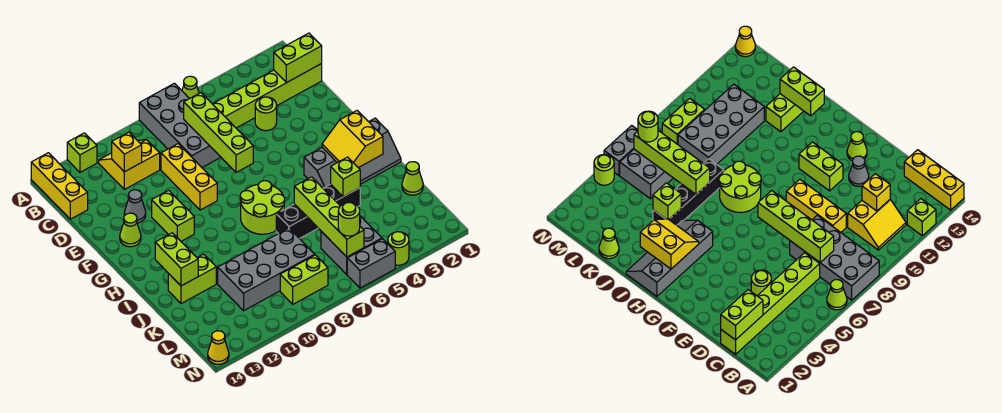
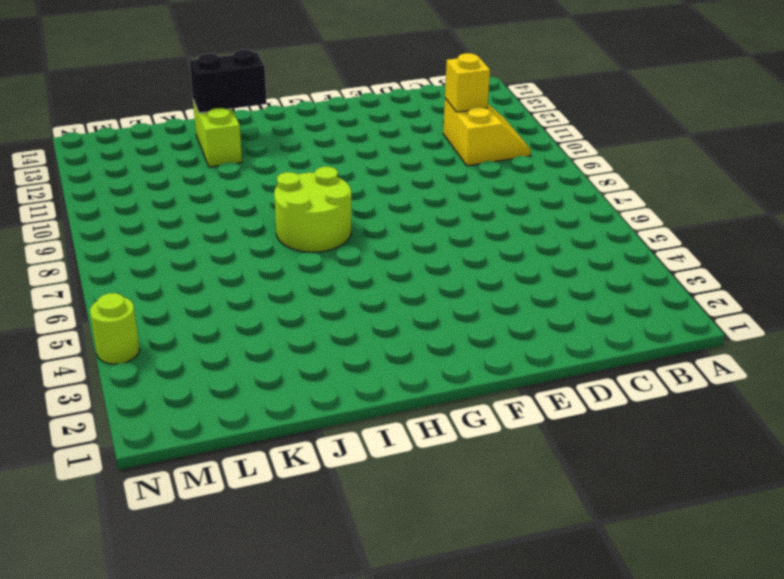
black 1x2 brick [189,50,267,113] -> lime 1x2 brick [155,233,198,286]
none -> lime 1x1 cone [182,76,199,99]
none -> grey 2x4 brick [139,83,221,167]
none -> lime 1x1 brick [67,133,97,172]
none -> yellow 1x3 brick [31,153,88,219]

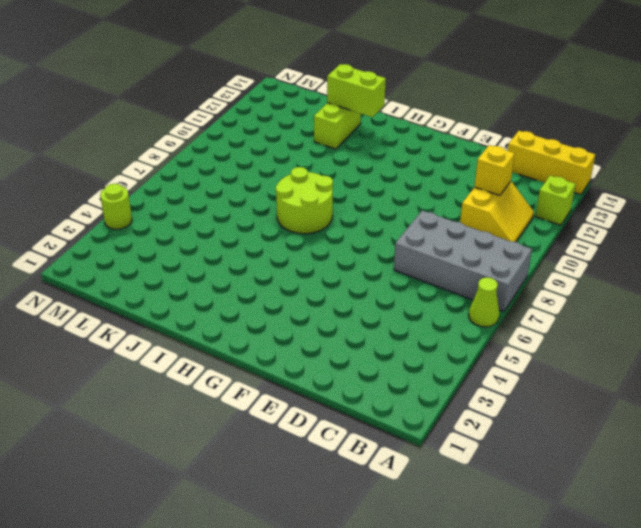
none -> lime 1x6 brick [213,64,322,128]
none -> lime 1x1 round brick [255,97,277,131]
none -> yellow 1x3 brick [161,144,217,210]
none -> grey 1x1 cone [124,190,146,223]

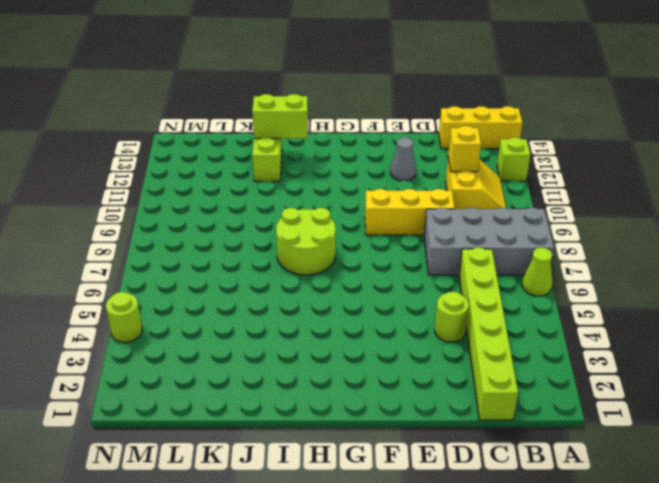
none -> lime 1x2 brick [152,190,194,241]
none -> lime 1x1 cone [120,213,141,247]
none -> grey 2x4 slope [304,118,401,188]
none -> black 1x4 brick [276,184,360,239]

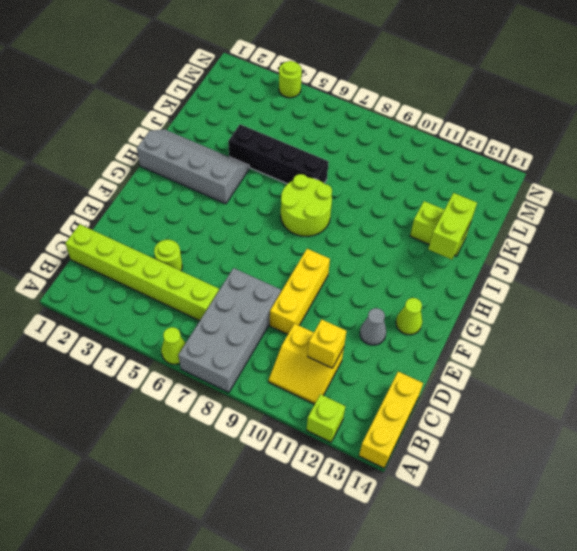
none -> lime 1x2 brick [152,190,194,241]
none -> lime 1x1 cone [402,162,423,195]
none -> grey 2x4 brick [218,228,315,311]
none -> grey 2x2 brick [321,216,382,275]

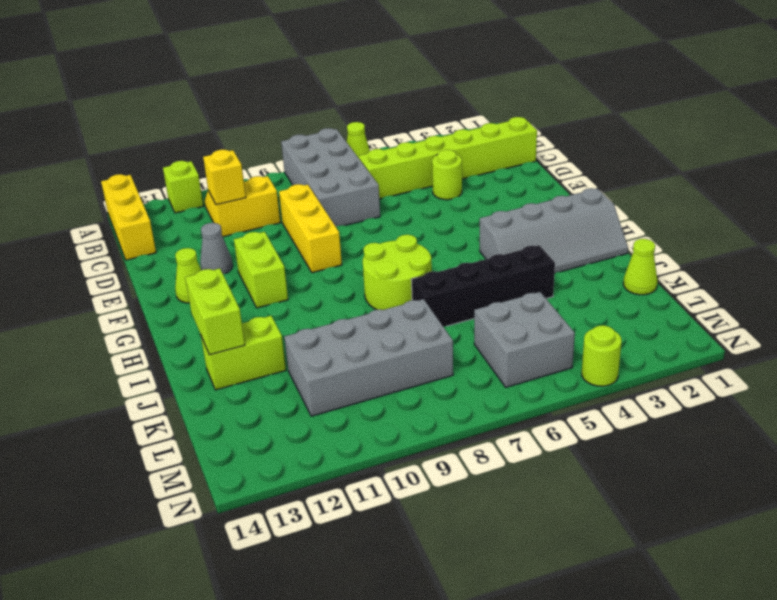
none -> lime 1x2 brick [280,255,328,304]
none -> grey 1x2 brick [347,239,395,288]
none -> yellow 1x1 cone [208,331,229,364]
none -> lime 1x2 brick [274,33,322,83]

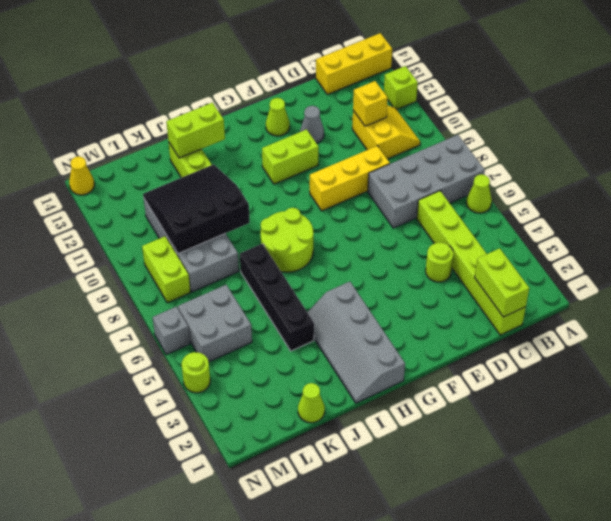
black 3x3 slope [143,164,250,254] -> none
grey 1x1 brick [152,307,190,354] -> grey 1x2 brick [347,239,395,288]
none -> lime 1x4 brick [184,93,253,172]
none -> yellow 2x2 slope [322,111,383,168]
none -> lime 1x1 brick [331,157,360,197]
none -> lime 1x4 brick [294,177,364,257]

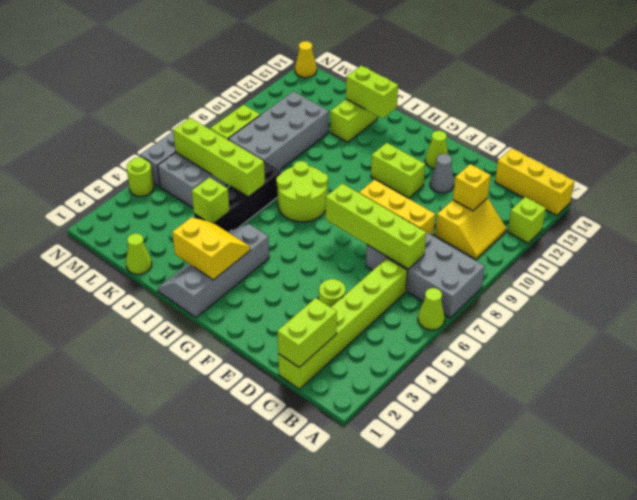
none -> lime 1x1 round brick [338,203,360,236]

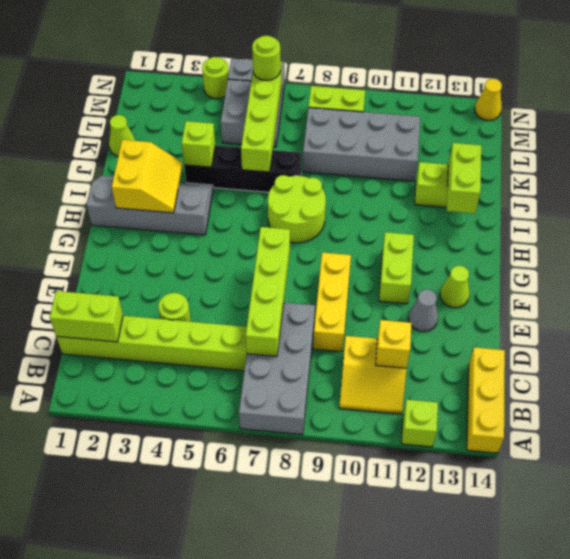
none -> lime 1x1 cone [182,76,199,99]

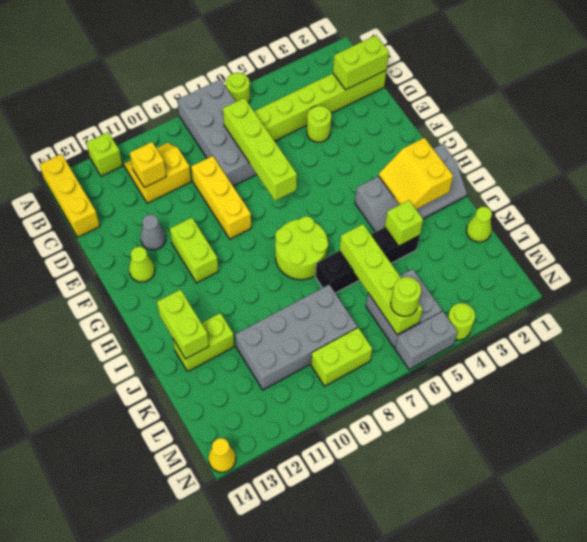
lime 1x1 round brick [226,73,250,103] -> lime 1x1 cone [182,76,199,99]

